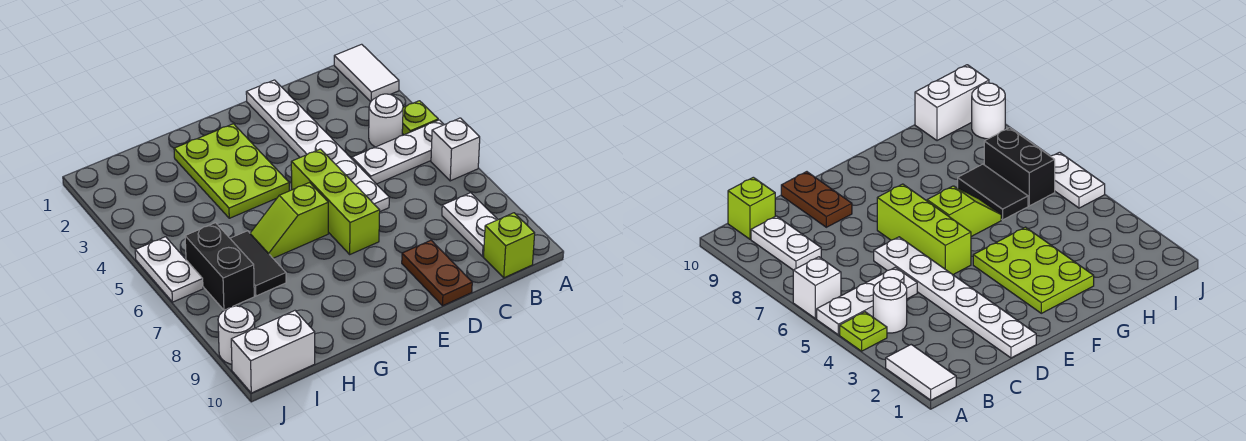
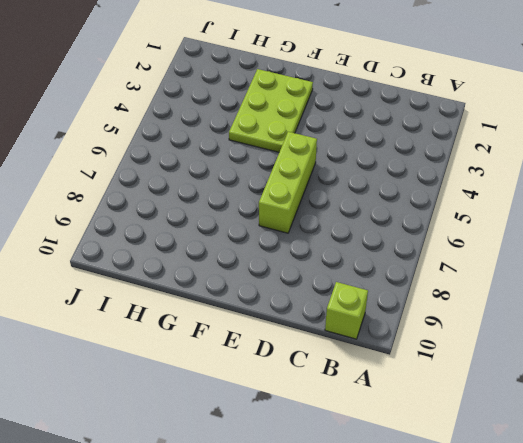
none -> white 1x2 tile [334,44,399,102]
none -> lime 1x1 plate [402,101,438,135]
none -> white 1x3 plate [352,120,444,184]

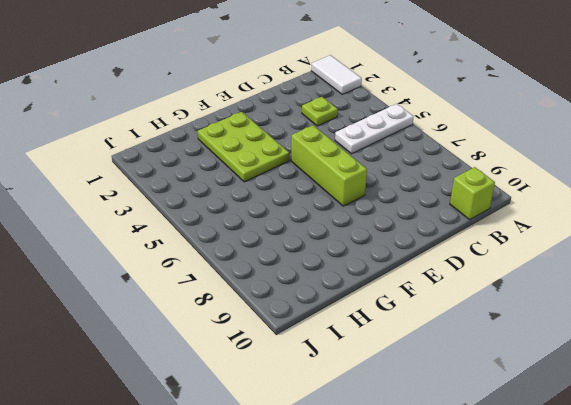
lime 1x1 plate [302,97,338,126] -> lime 1x1 plate moved to [402,101,438,135]
none -> white 1x1 brick [431,118,480,181]
none -> white 1x1 round brick [369,94,403,147]
none -> white 1x2 plate [442,193,498,256]

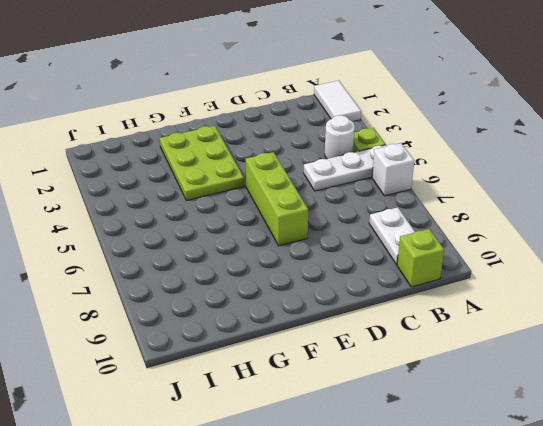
none -> white 1x6 plate [246,80,389,211]
none -> brown 1x2 plate [402,240,472,306]
none -> lime 1x2 slope [250,183,328,258]

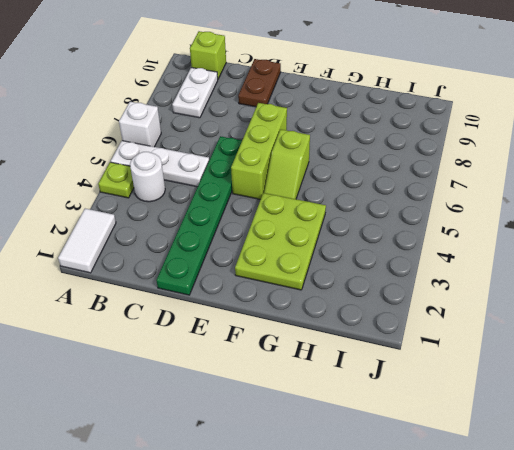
green 1x6 plate [156,136,242,295] -> white 1x6 plate [246,80,389,211]
lime 1x2 slope [264,129,310,199] -> lime 1x2 slope turned to [250,183,328,258]
none -> black 1x2 tile [230,231,286,296]
none -> black 1x2 brick [185,223,254,310]
none -> white 1x2 brick [231,311,315,393]

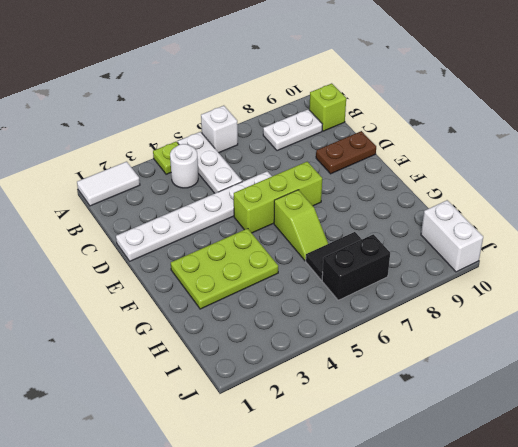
none -> white 1x2 plate [135,237,203,302]
none -> white 1x1 round brick [218,306,255,364]

